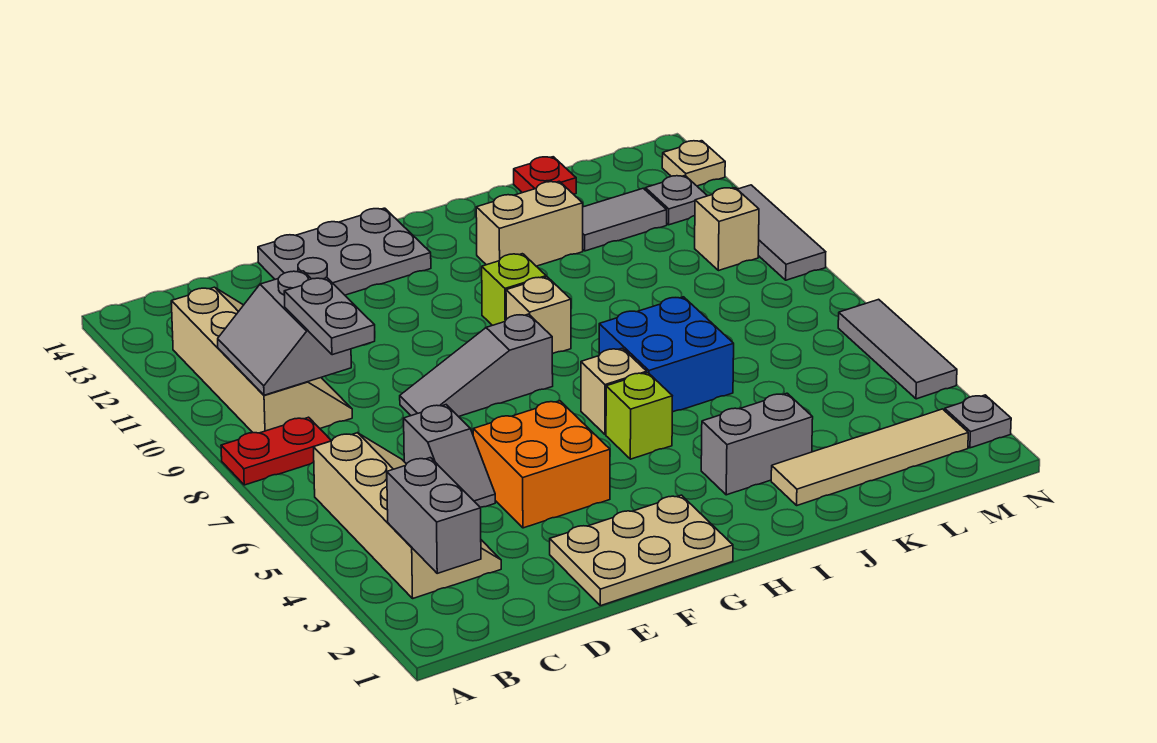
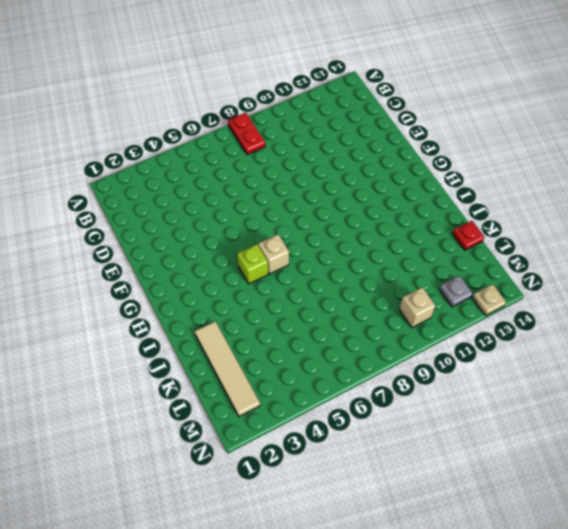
none -> tan 2x4 slope [314,433,501,598]
none -> tan 2x4 slope [171,287,352,433]
none -> grey 1x2 slope [404,405,495,507]

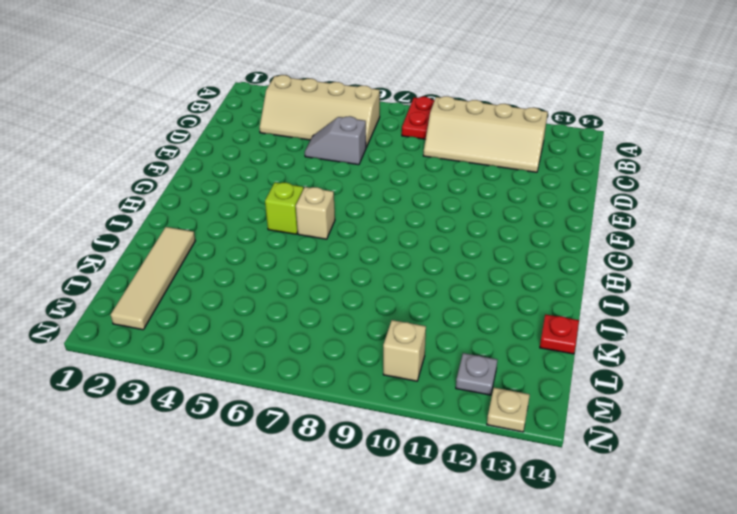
none -> tan 2x3 plate [550,495,733,606]
none -> orange 2x2 brick [473,401,610,528]
none -> grey 1x3 slope [400,314,553,417]

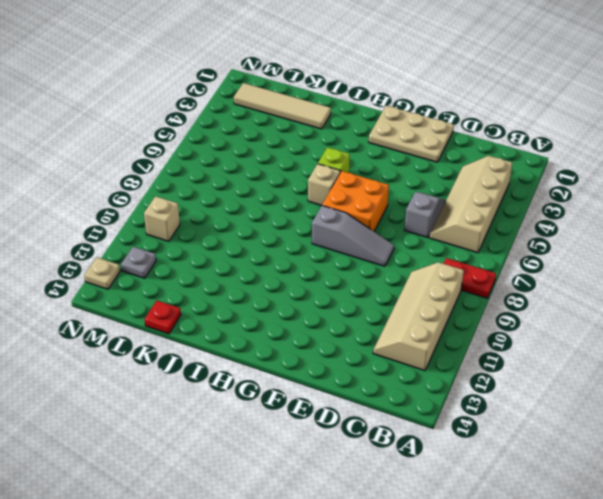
orange 2x2 brick [322,171,389,231] -> orange 2x2 brick moved to [473,401,610,528]
none -> grey 2x3 plate [258,208,431,295]
none -> tan 1x1 brick [506,277,571,354]
none -> lime 1x1 brick [482,254,546,325]

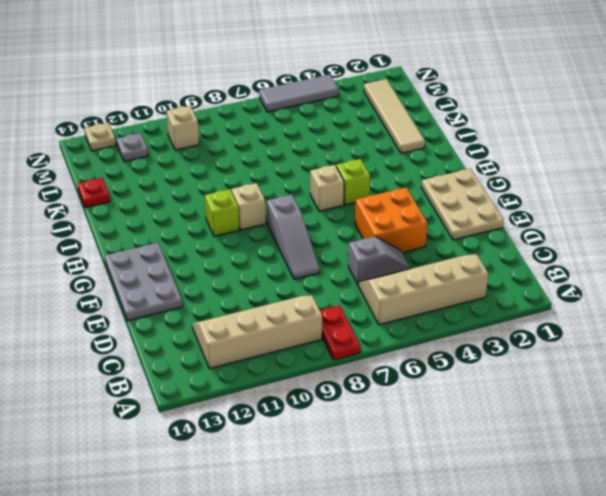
none -> grey 1x2 brick [701,393,813,495]
none -> blue 2x2 brick [599,297,734,412]
none -> tan 1x2 brick [476,181,583,266]

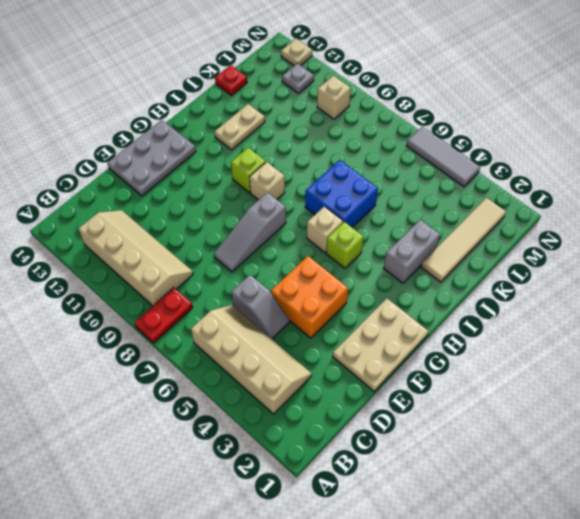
tan 1x2 plate [215,104,265,150] -> tan 1x2 brick [476,181,583,266]
none -> grey 1x2 tile [583,188,667,251]
none -> grey 1x1 plate [945,395,1011,448]
none -> grey 1x3 tile [737,185,826,280]

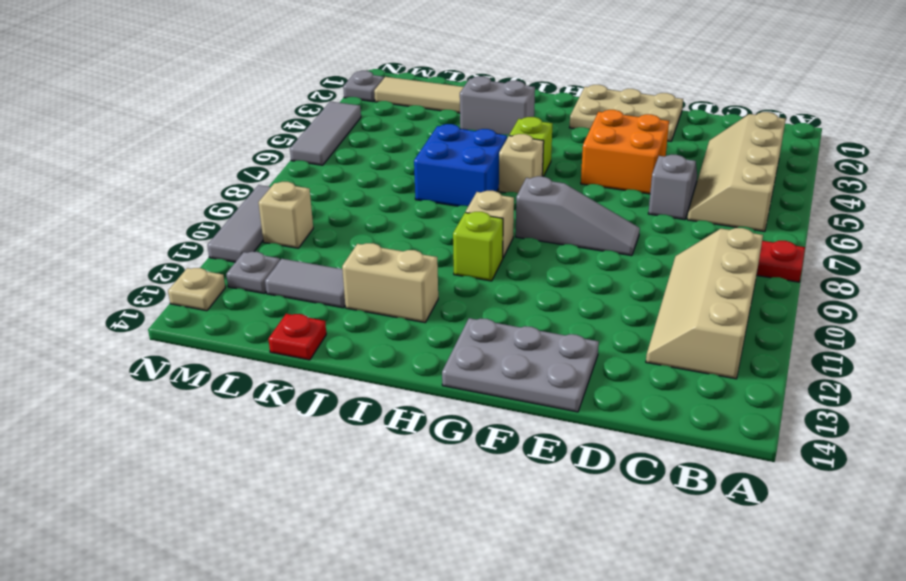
none -> grey 1x2 brick [387,458,481,573]
none -> grey 2x2 slope [218,271,351,395]
none -> grey 1x2 plate [284,278,375,355]

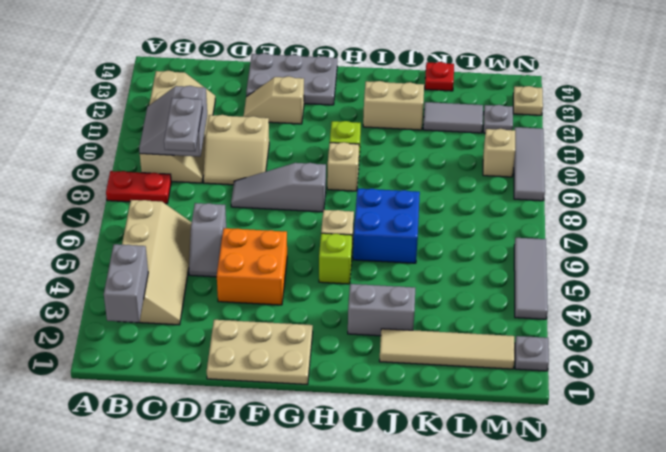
tan 2x2 slope [203,115,269,185] -> none
tan 1x2 slope [243,76,304,124] -> none

